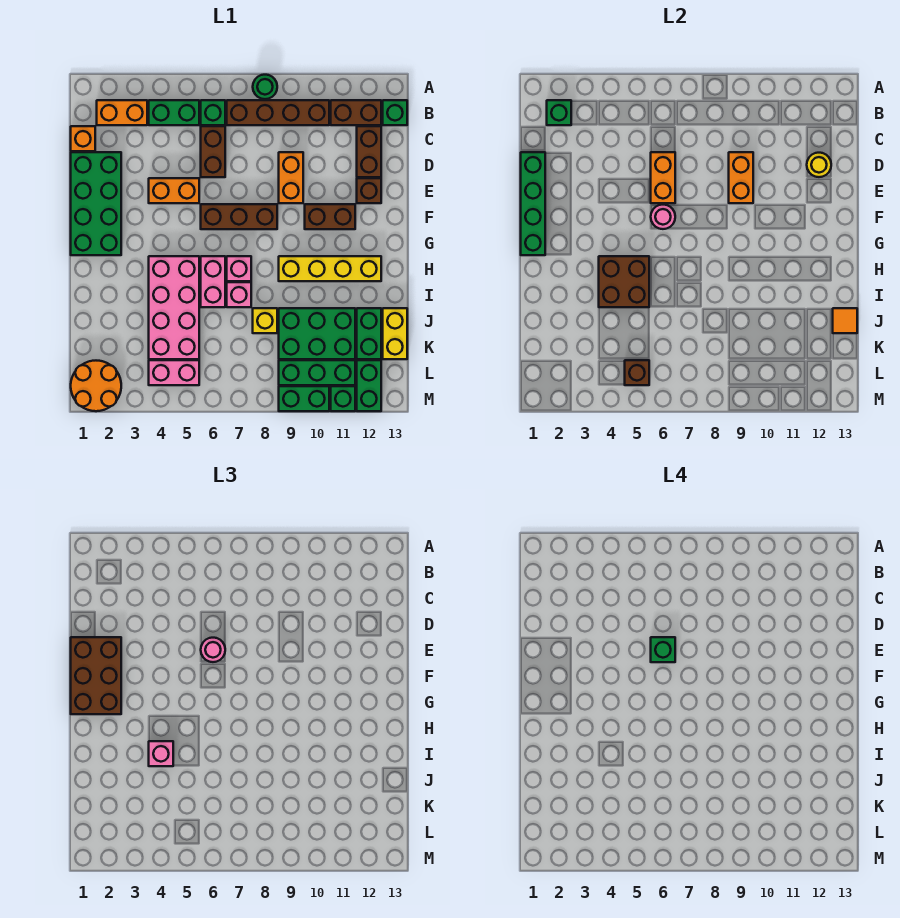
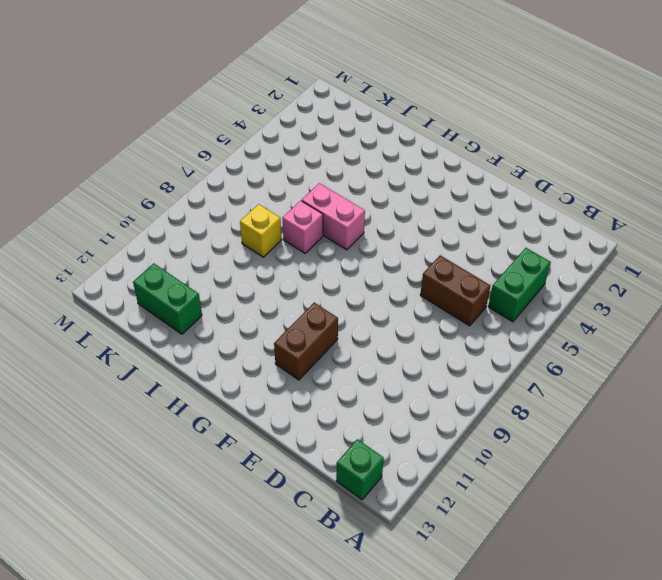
none -> green 1x1 round brick [253,75,277,99]
none -> orange 1x2 brick [97,100,147,125]
none -> green 1x1 brick [201,100,225,125]
none -> brown 1x4 brick [227,100,329,125]

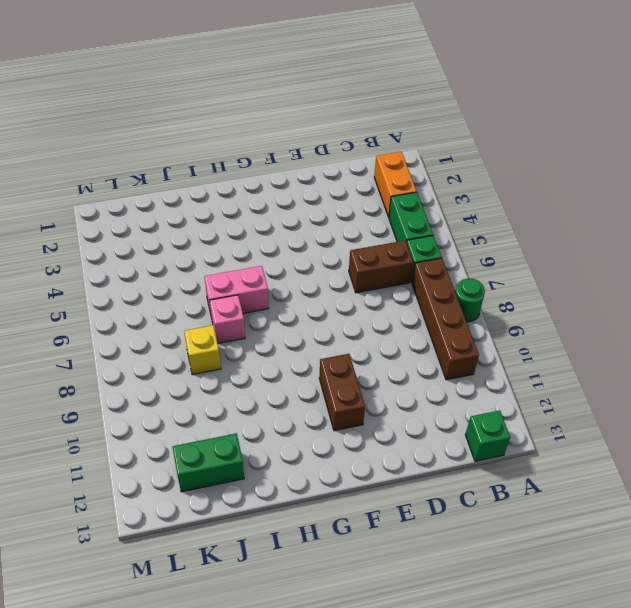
none -> brown 1x2 brick [331,100,381,125]
none -> orange 1x1 brick [71,126,95,151]
none -> brown 1x2 brick [357,126,381,177]
none -> green 2x4 brick [71,152,121,255]

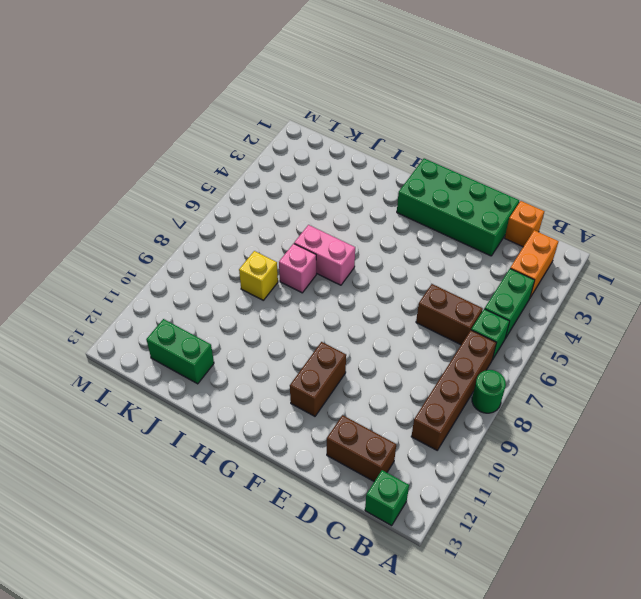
none -> brown 1x2 brick [331,100,381,125]
none -> orange 1x2 brick [279,152,303,203]
none -> orange 1x2 brick [149,178,199,203]
none -> brown 1x1 brick [357,178,381,203]

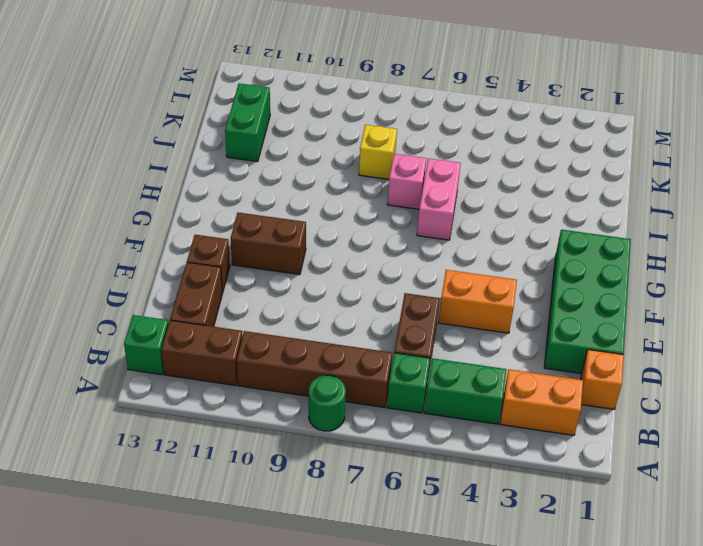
none -> orange 1x2 brick [279,152,303,203]
none -> brown 1x3 brick [201,204,277,229]
none -> pink 2x4 brick [149,256,199,359]
none -> pink 1x1 brick [227,256,251,281]

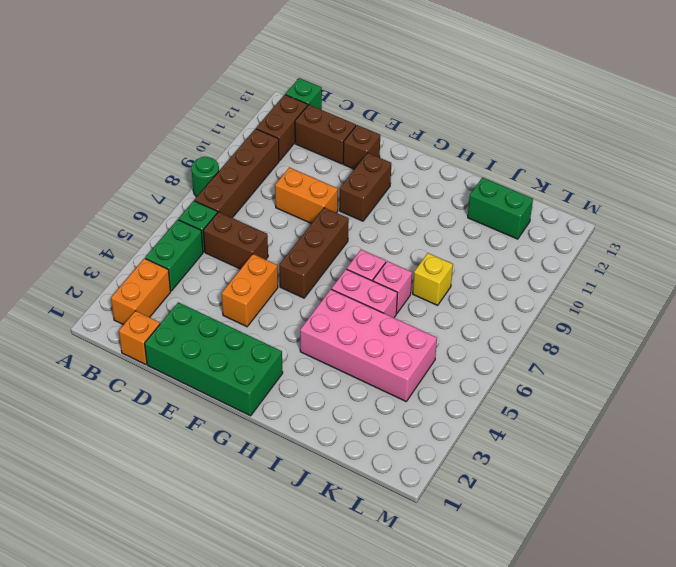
none -> yellow 1x4 brick [279,256,381,281]
none -> green 2x3 brick [279,308,355,359]
none -> yellow 1x2 brick [383,308,407,359]
none -> orange 2x2 round brick [71,361,121,411]

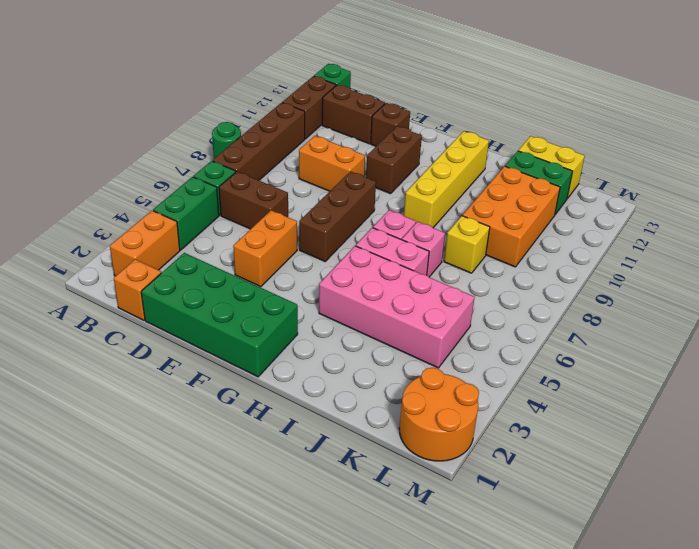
orange 2x3 brick [463,166,560,267] -> green 2x3 brick [279,308,355,359]
none -> pink 1x2 brick [149,360,199,385]
none -> green 1x3 brick [279,360,355,385]
none -> green 1x2 brick [357,360,381,411]
none -> green 1x2 brick [279,386,329,411]

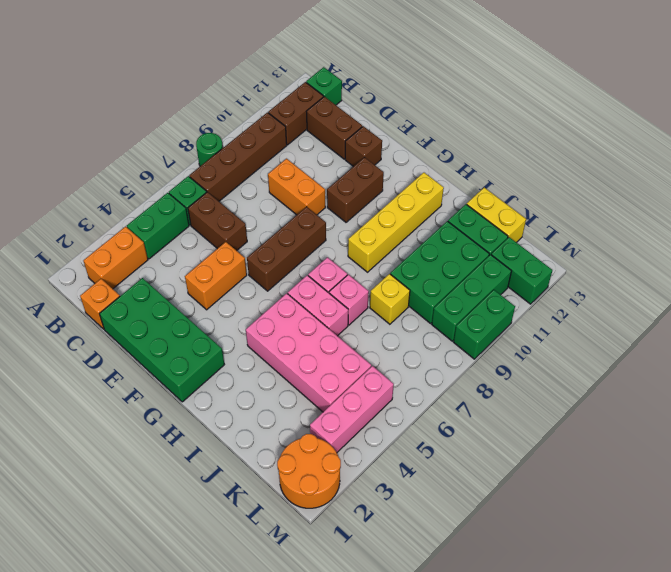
pink 1x3 brick [310,366,394,452] -> pink 1x2 brick [149,360,199,385]
none -> green 1x1 brick [331,386,355,411]
none -> green 1x1 brick [547,100,571,125]
none -> green 1x4 brick [521,152,545,255]
none -> orange 1x2 brick [651,152,675,203]

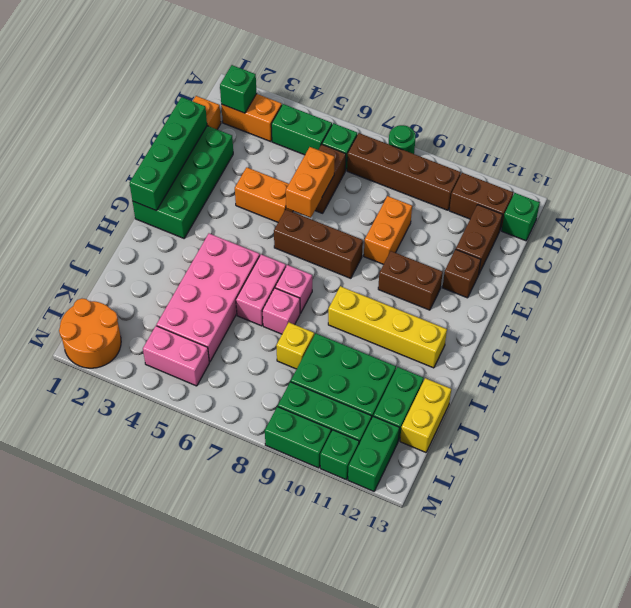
none -> orange 1x2 brick [729,152,753,203]
none -> yellow 1x1 round brick [807,153,831,177]
none -> pink 1x1 round brick [651,205,675,229]
none -> brown 2x2 brick [599,256,649,307]

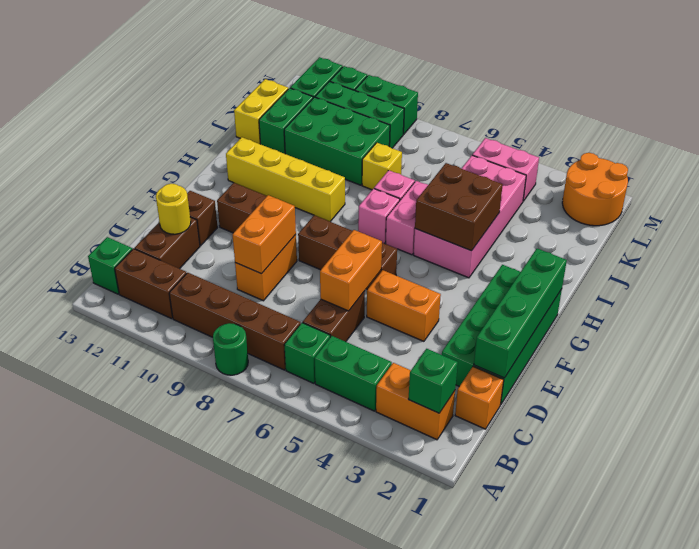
none -> pink 1x1 round brick [651,205,675,229]
none -> orange 1x1 tile [833,308,857,333]
none -> brown 1x1 brick [625,360,649,385]
none -> brown 2x3 brick [71,637,121,714]

